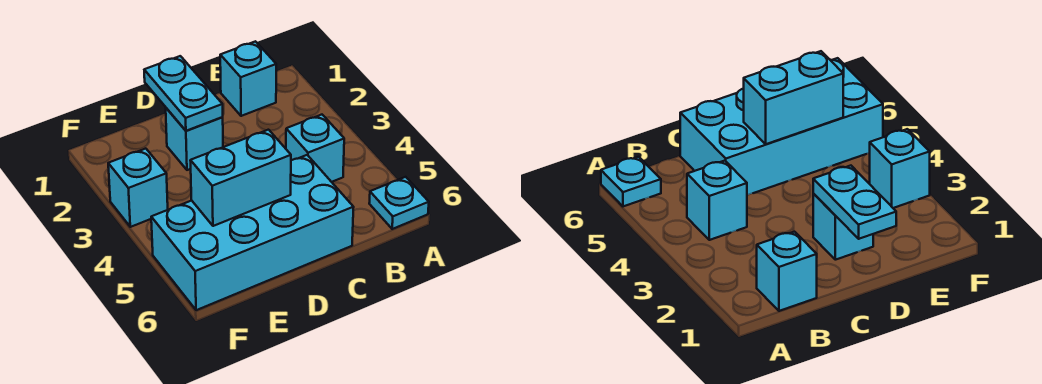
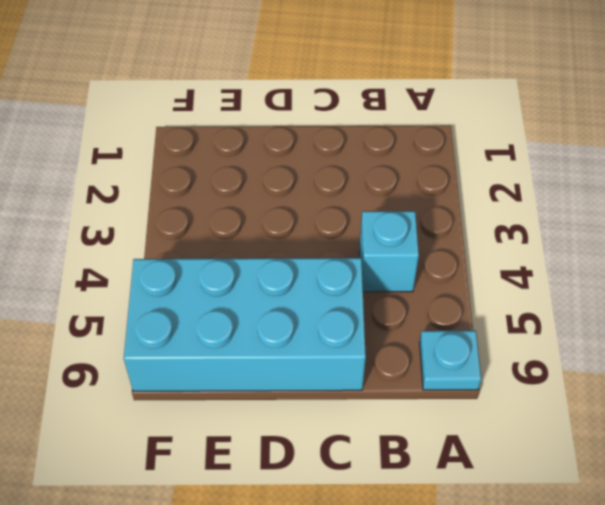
none -> cyan 1x1 brick [220,41,276,116]
none -> cyan 1x1 brick [166,108,223,170]

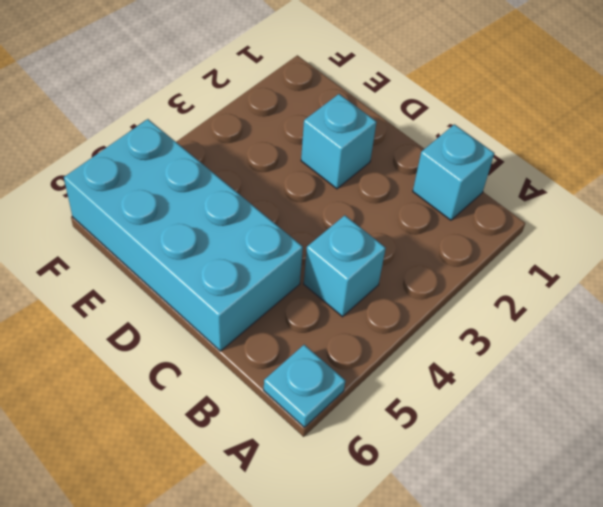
none -> cyan 1x1 brick [108,149,168,227]
none -> cyan 1x2 plate [144,56,223,131]

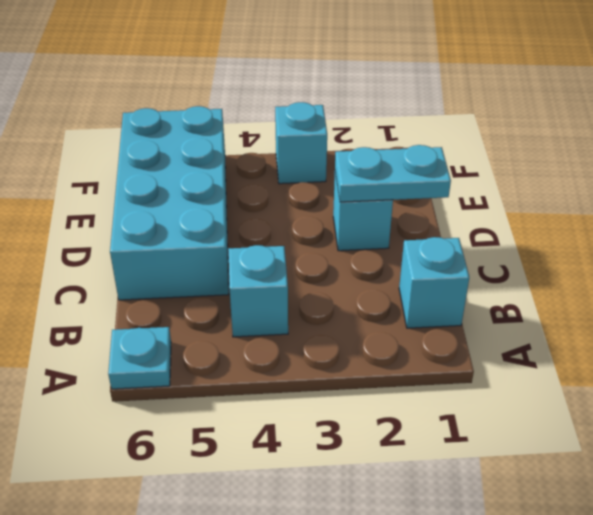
none -> cyan 1x2 brick [190,130,291,226]

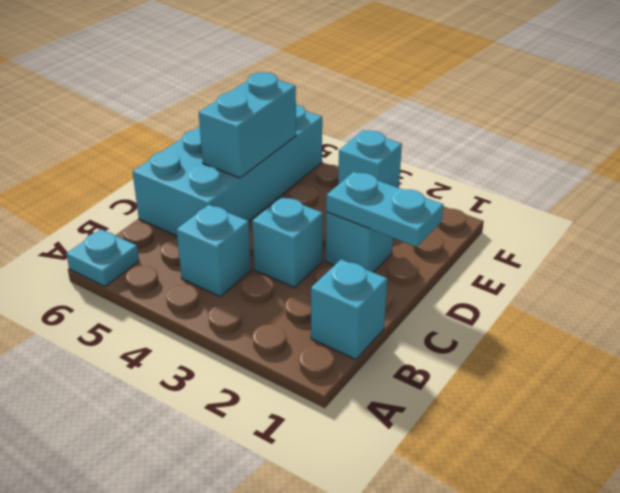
cyan 1x1 brick [252,197,323,287] -> none

